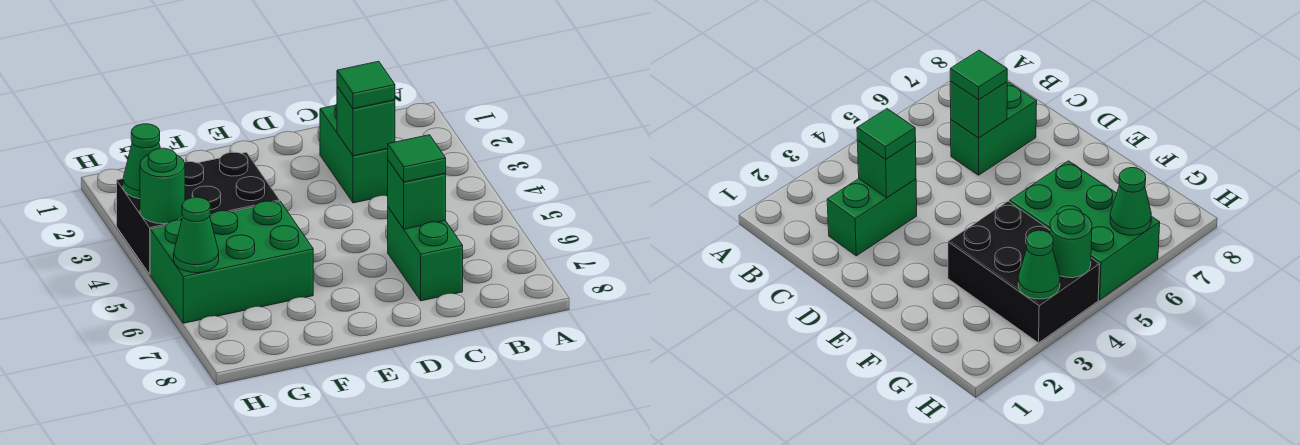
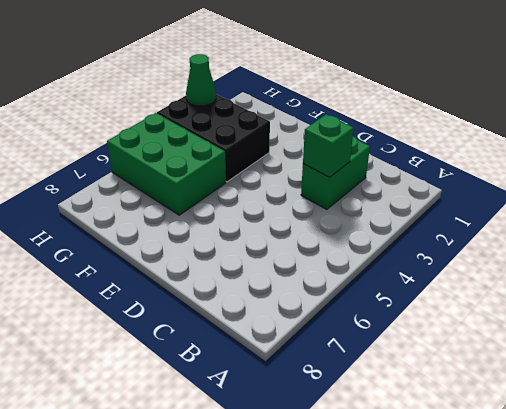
none -> green 1x2 brick [388,207,463,301]
none -> green 1x1 brick [388,160,446,229]

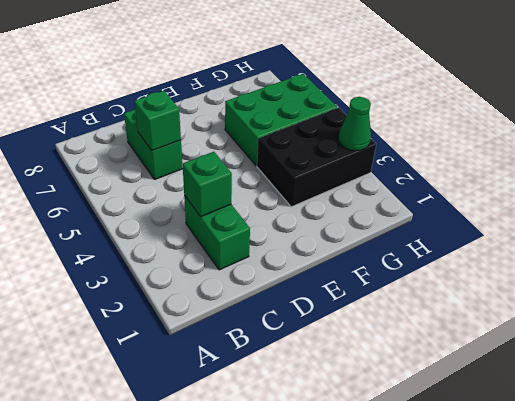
none -> green 1x1 round brick [140,148,185,224]
none -> green 1x1 cone [174,197,219,273]

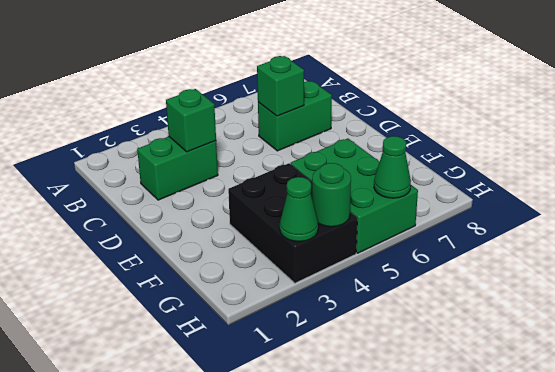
none -> green 1x1 tile [337,61,395,109]
none -> green 1x1 tile [388,135,446,182]

